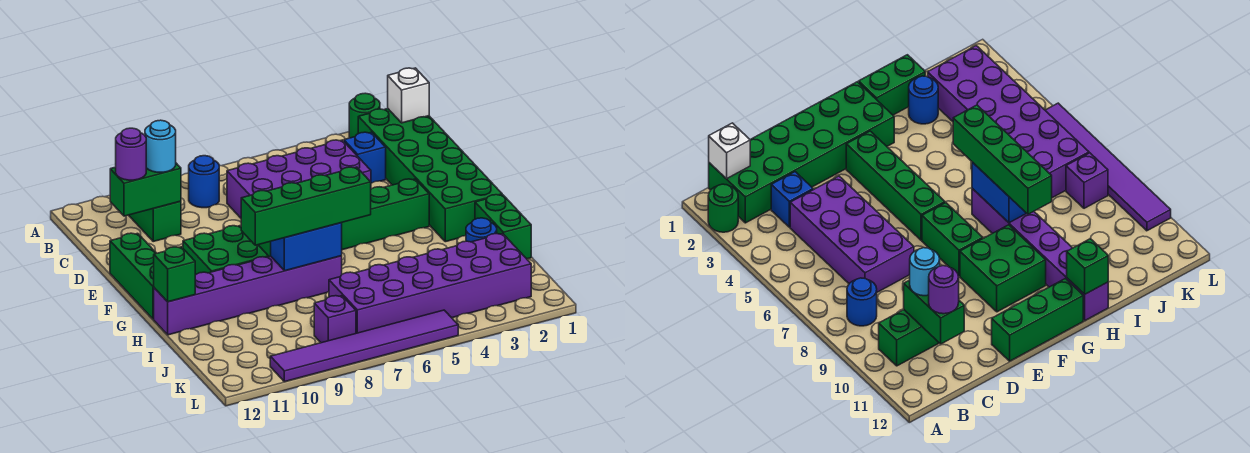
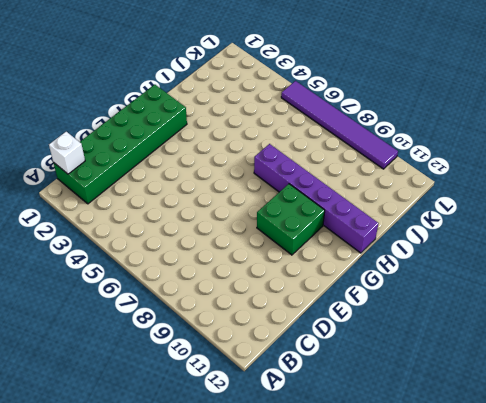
none -> green 1x1 round brick [349,93,380,138]
none -> blue 1x1 round brick [189,156,219,208]
none -> green 1x2 brick [129,201,181,241]

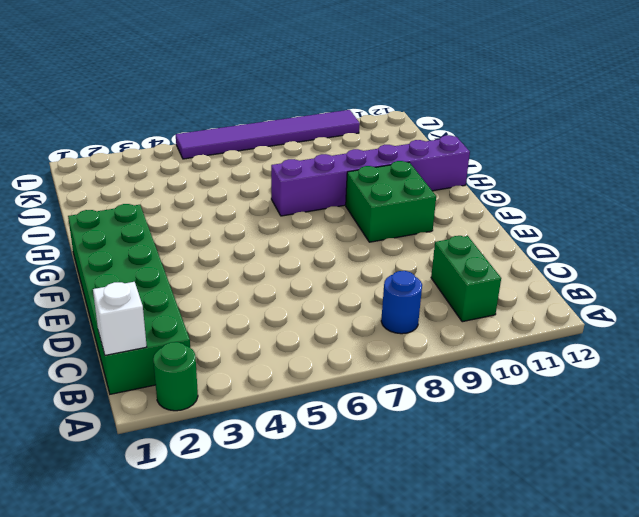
none -> blue 1x1 brick [344,132,386,183]
none -> purple 2x4 brick [227,140,371,218]
none -> green 1x3 brick [110,233,156,319]

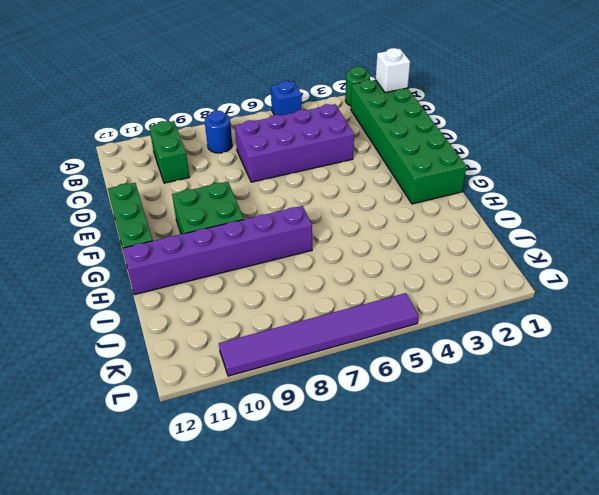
blue 1x1 brick [271,81,302,116] -> blue 1x1 brick moved to [344,132,386,183]
none -> green 1x4 brick [342,179,429,250]
none -> green 1x2 brick [922,203,983,276]
none -> green 1x2 brick [475,195,531,259]

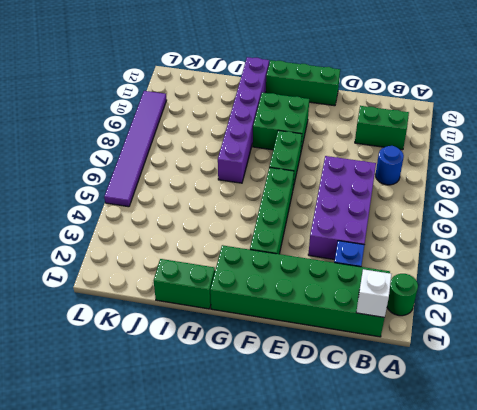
none -> blue 1x1 round brick [466,218,497,242]
none -> purple 2x6 brick [329,234,531,333]
none -> purple 1x1 brick [314,296,356,343]

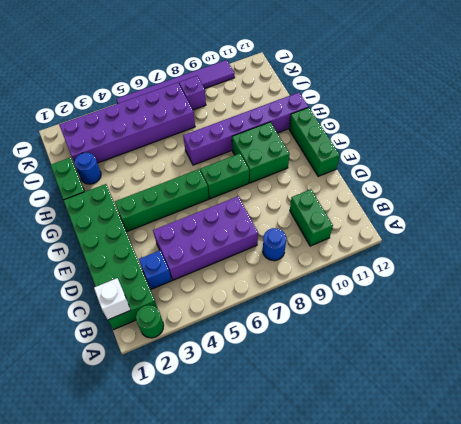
none -> green 1x2 brick [110,163,181,216]
none -> blue 1x2 brick [271,223,342,271]
none -> green 1x1 brick [154,247,195,302]

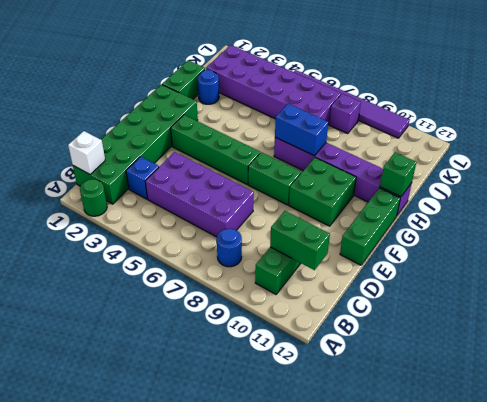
none -> cyan 1x1 round brick [145,120,176,172]
none -> purple 1x1 round brick [116,128,146,180]
none -> green 1x4 brick [241,167,371,245]

